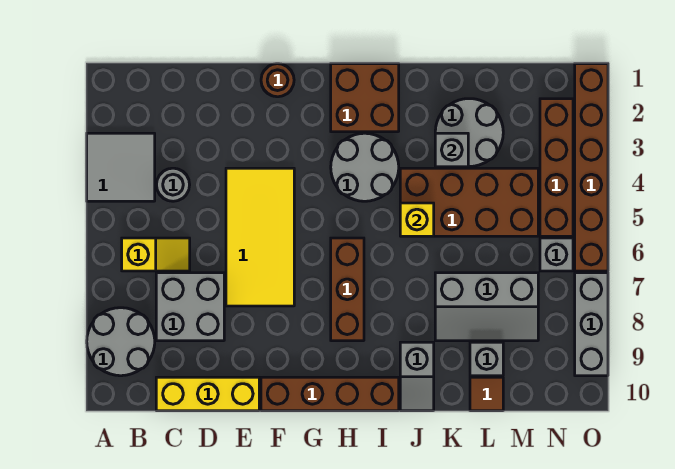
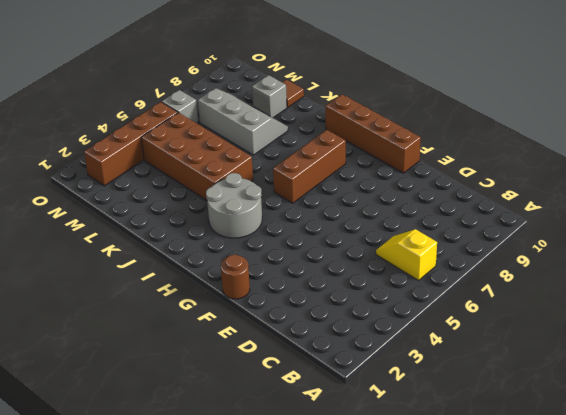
none -> grey 2x2 tile [87,133,155,201]
none -> grey 2x2 round brick [87,308,155,376]
none -> grey 1x1 round brick [156,168,190,201]

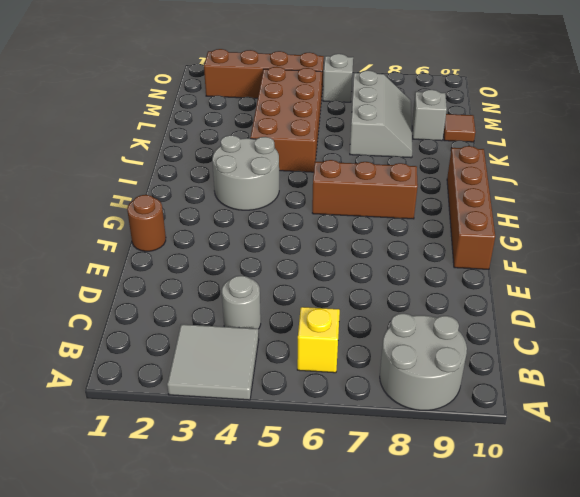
none -> grey 2x2 brick [156,273,224,341]
none -> yellow 1x3 brick [156,377,259,411]
none -> yellow 2x4 tile [226,168,294,306]

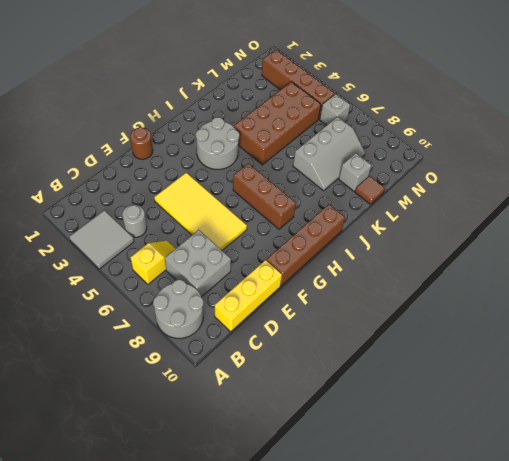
none -> brown 2x2 brick [331,64,399,132]
none -> grey 1x2 slope [400,342,434,411]
none -> grey 2x2 round brick [435,99,503,167]

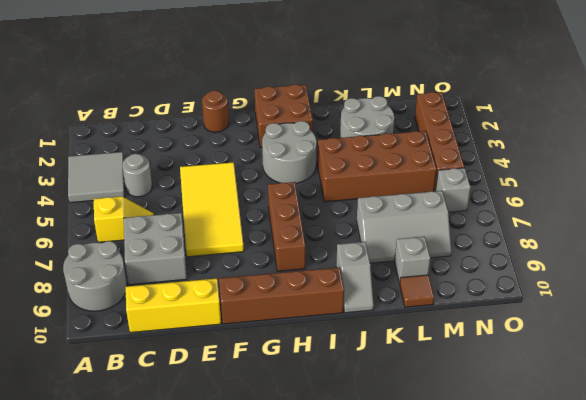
none -> brown 1x6 brick [575,64,608,271]
none -> grey 1x3 brick [575,273,608,376]
none -> yellow 1x1 brick [400,203,434,236]

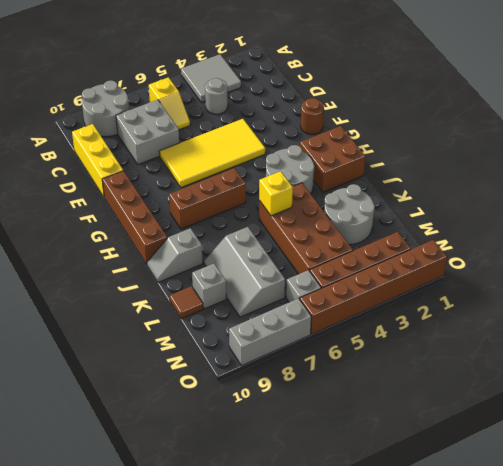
none -> grey 1x1 brick [435,133,468,167]

